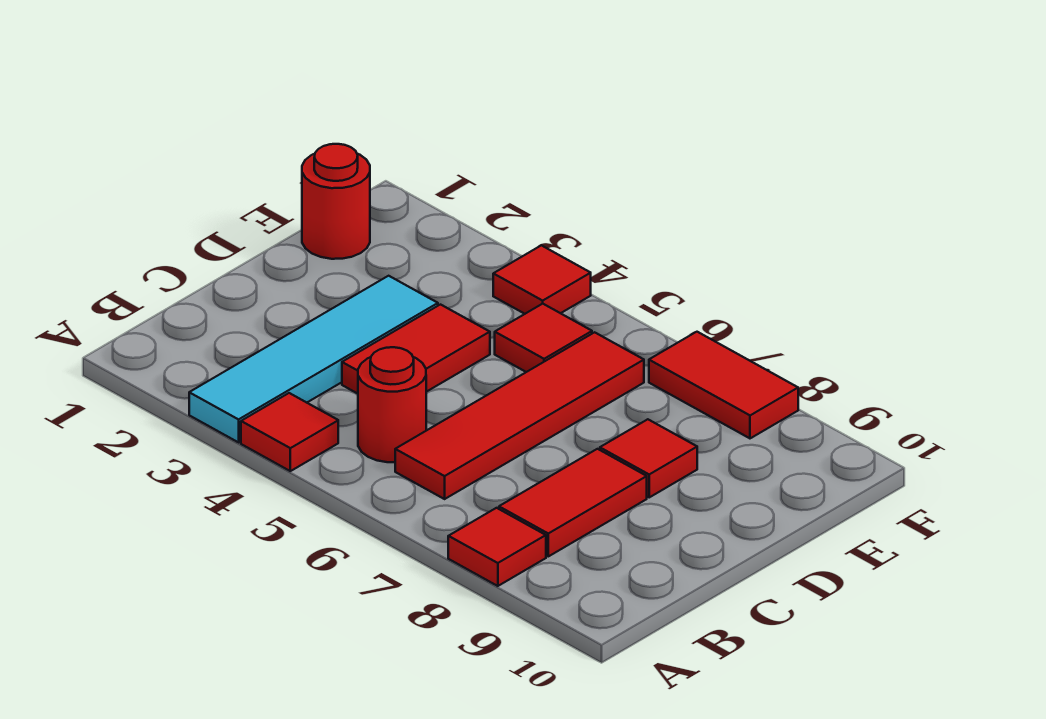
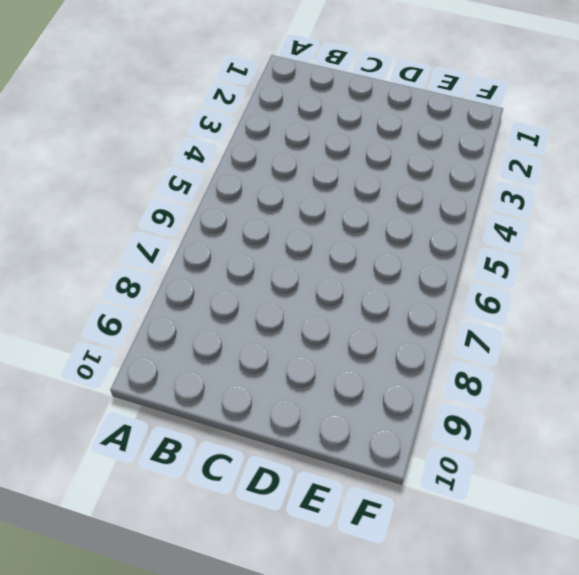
none -> cyan 1x4 tile [189,276,438,442]
none -> red 1x1 tile [241,393,338,471]
none -> red 1x1 tile [448,508,546,586]

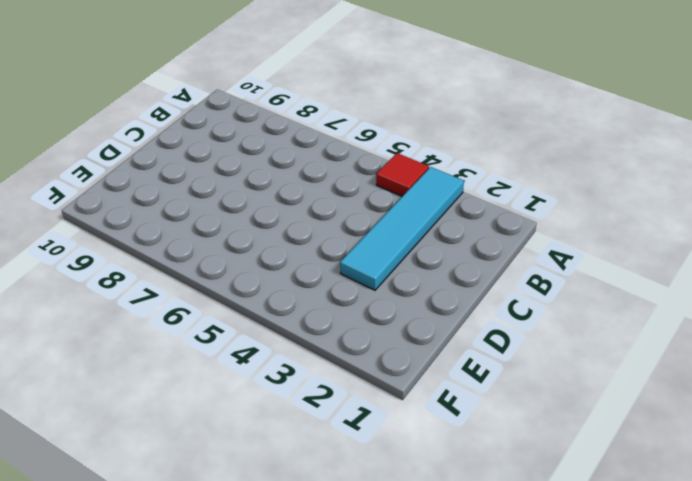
none -> red 1x1 tile [448,508,546,586]
none -> red 1x1 round brick [358,347,426,462]
none -> red 1x4 tile [395,332,644,499]

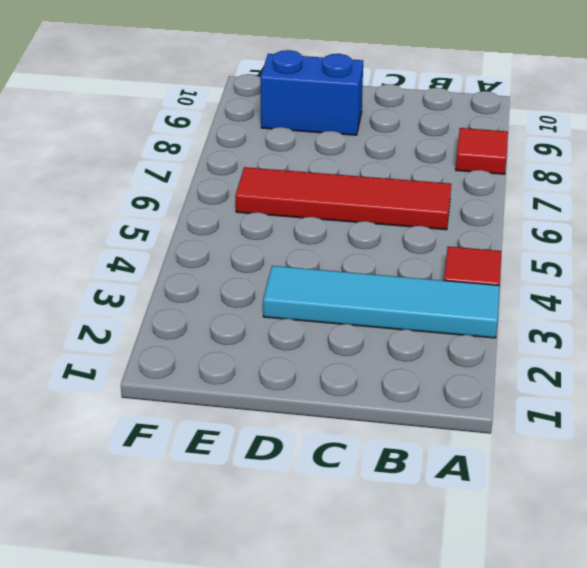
blue 1x2 brick [260,50,363,135] -> none
none -> red 1x1 round brick [358,347,426,462]
none -> red 1x2 tile [499,449,647,556]
none -> red 1x2 tile [342,305,490,394]

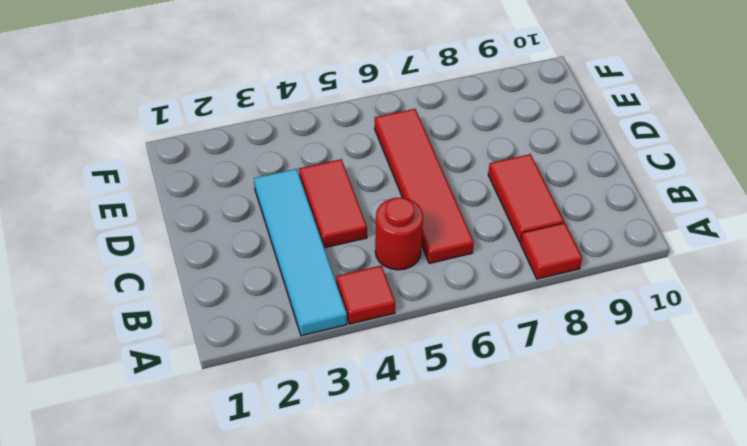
none -> red 1x1 tile [600,419,697,497]
none -> red 1x1 round brick [302,144,370,259]
none -> red 1x1 tile [495,304,592,372]

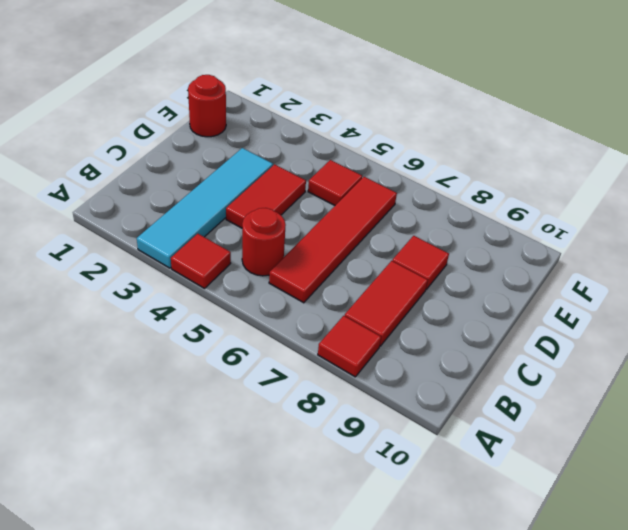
none -> red 1x1 tile [493,245,591,314]
none -> red 1x2 tile [649,332,798,438]

